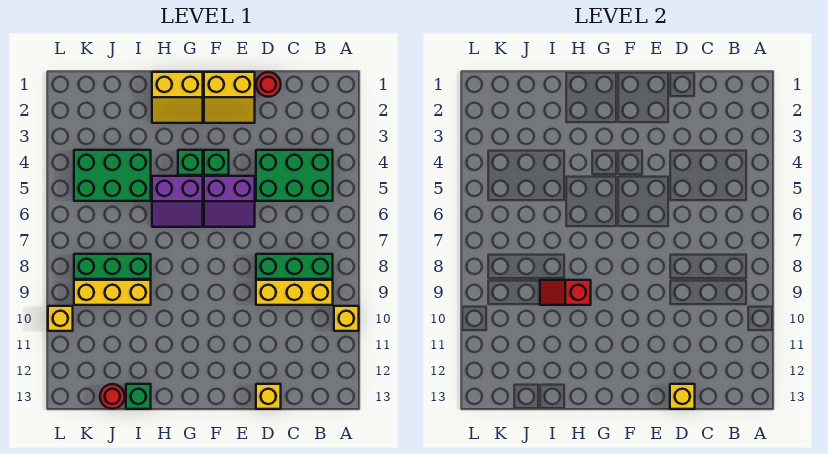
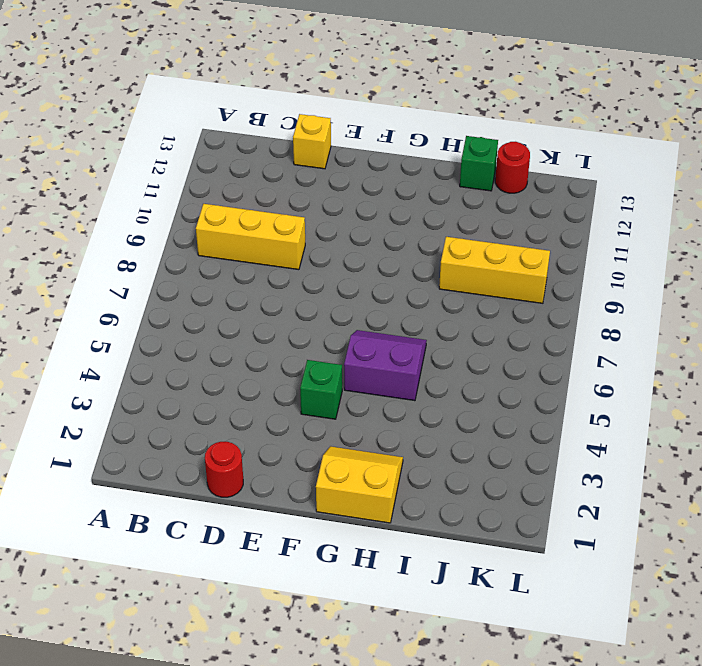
none -> yellow 1x1 brick [334,306,359,331]
none -> green 2x3 brick [256,150,333,201]
none -> green 1x3 brick [256,254,333,279]

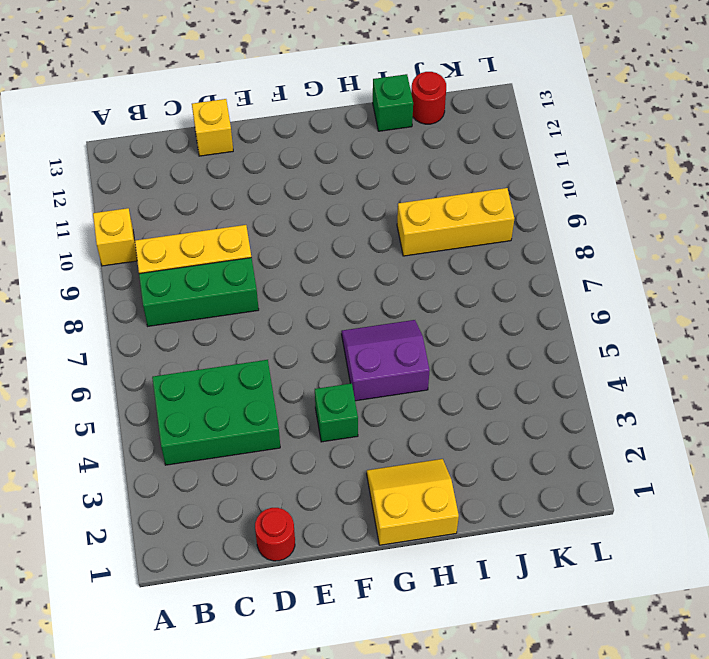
none -> yellow 2x2 slope [204,72,255,123]
none -> purple 2x2 slope [204,176,255,227]
none -> green 1x1 brick [178,150,203,175]

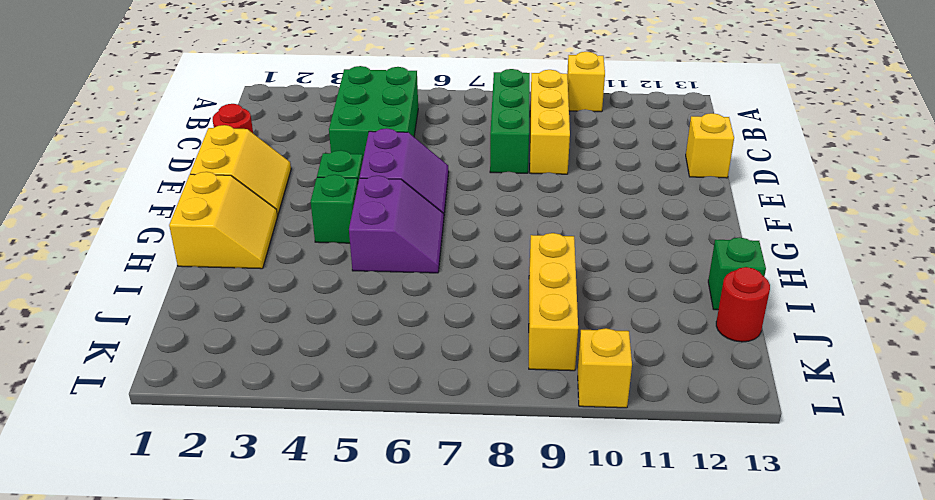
none -> green 2x3 brick [74,150,151,201]
none -> green 1x3 brick [74,254,151,279]
none -> yellow 1x1 brick [670,384,695,409]

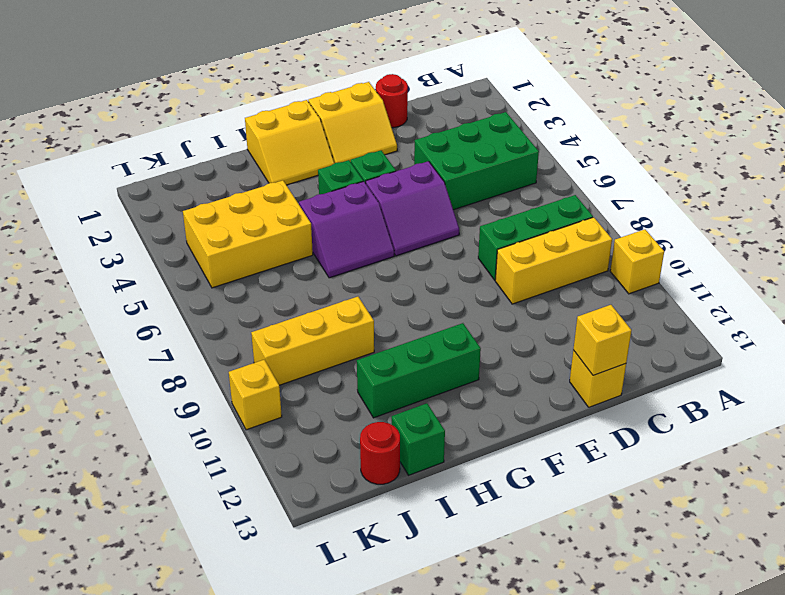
green 1x3 brick [357,323,481,418] -> green 1x3 brick moved to [74,254,151,279]
yellow 2x3 brick [183,180,313,288] -> green 2x3 brick [74,150,151,201]
none -> red 1x2 slope [540,280,591,305]

